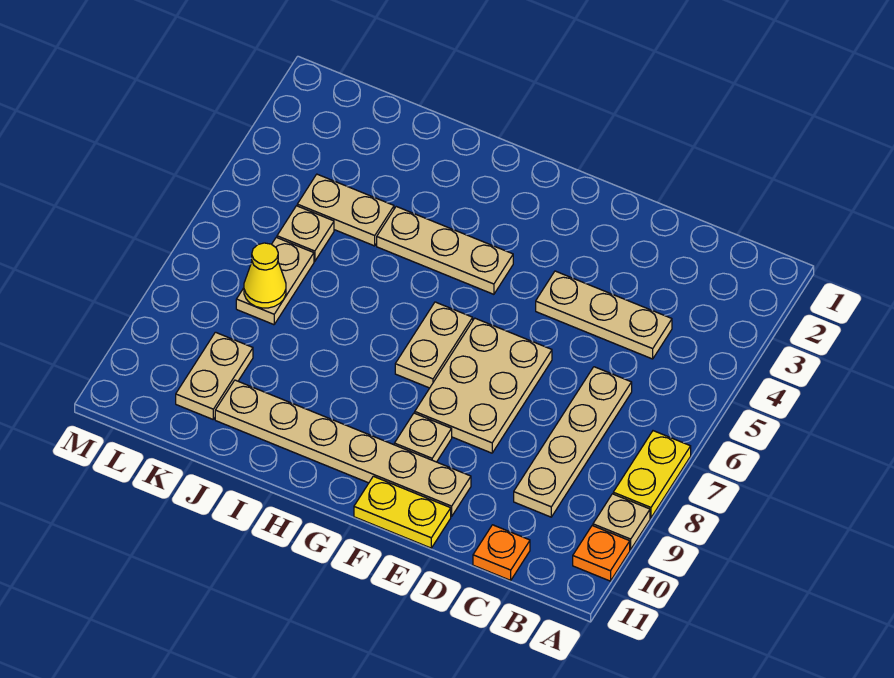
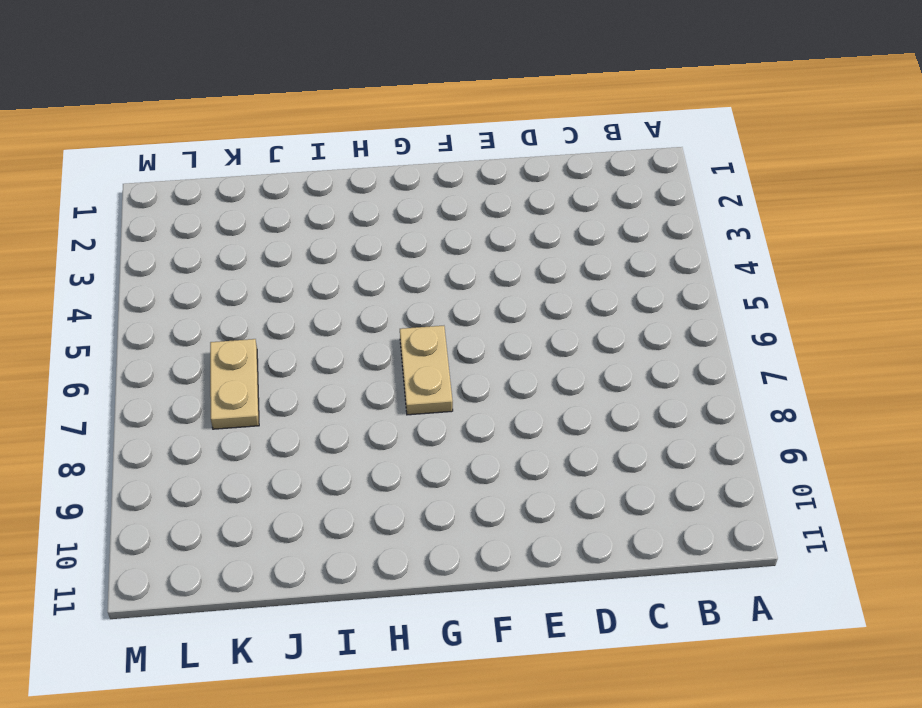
none -> yellow 1x2 plate [613,431,691,518]
none -> tan 1x1 plate [593,494,650,549]
none -> orange 1x1 plate [573,526,630,581]

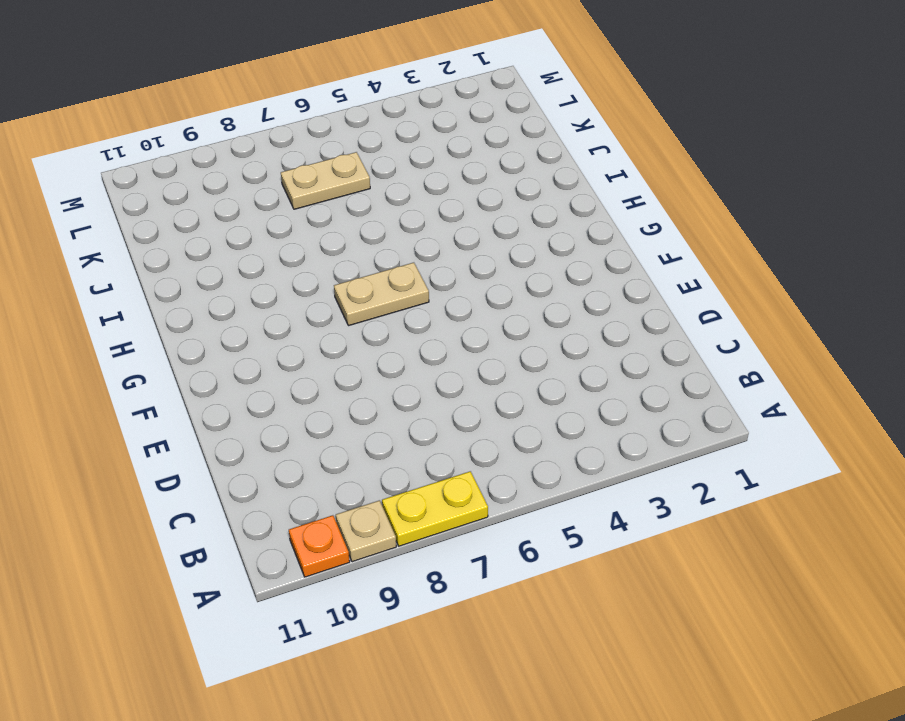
none -> tan 1x3 plate [536,271,672,359]
none -> tan 1x4 plate [514,367,632,517]
none -> orange 1x1 plate [473,525,530,580]

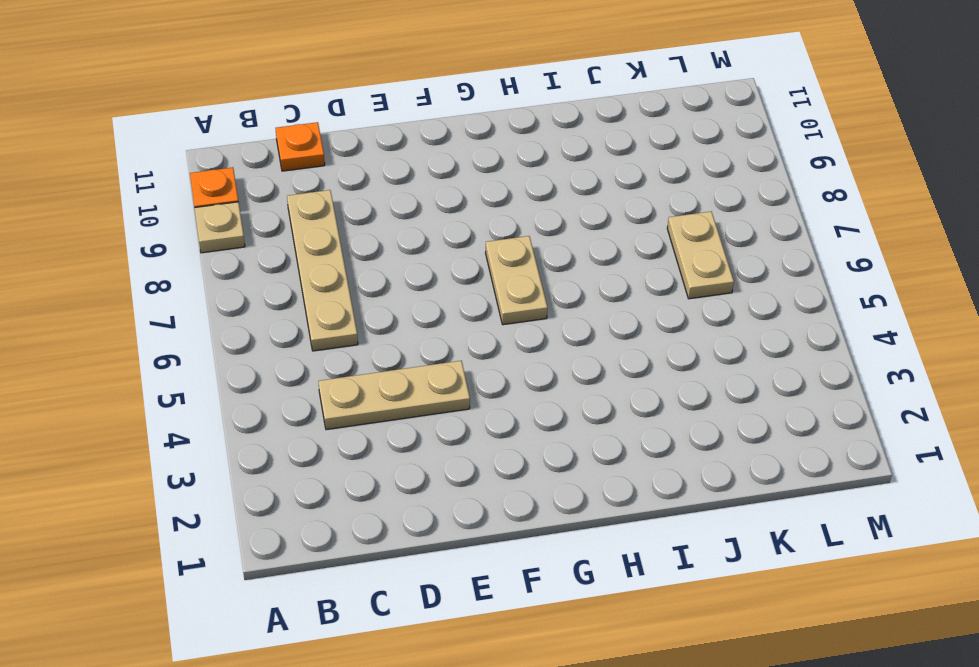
none -> yellow 1x2 plate [613,431,691,518]
none -> tan 2x3 plate [415,318,552,453]
none -> tan 1x6 plate [215,380,471,516]

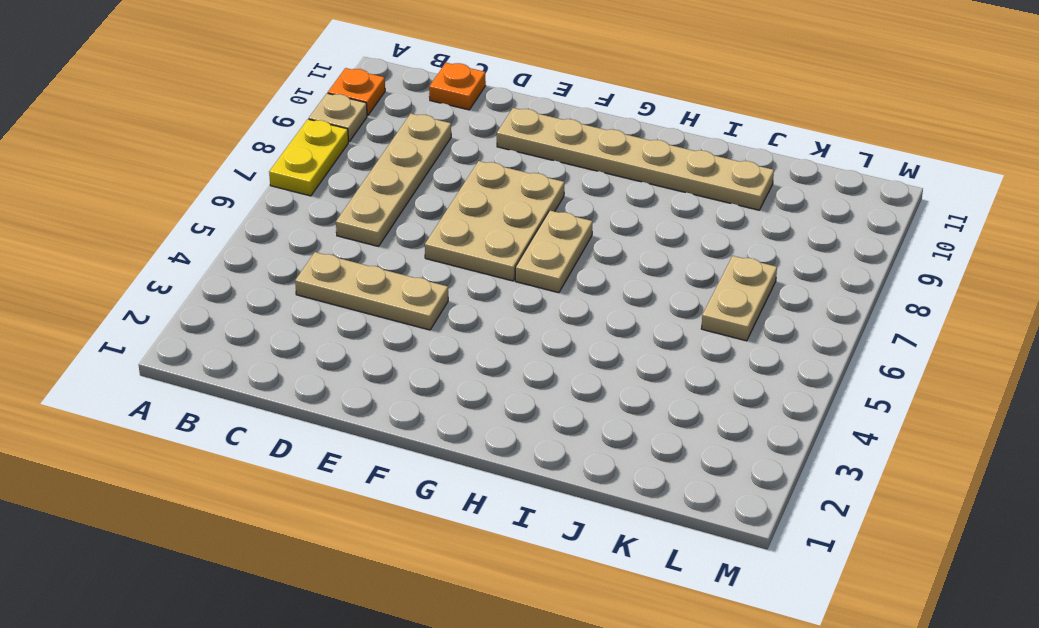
none -> yellow 1x2 plate [354,476,451,548]
none -> tan 1x1 plate [394,413,452,462]
none -> tan 1x3 plate [377,207,513,294]

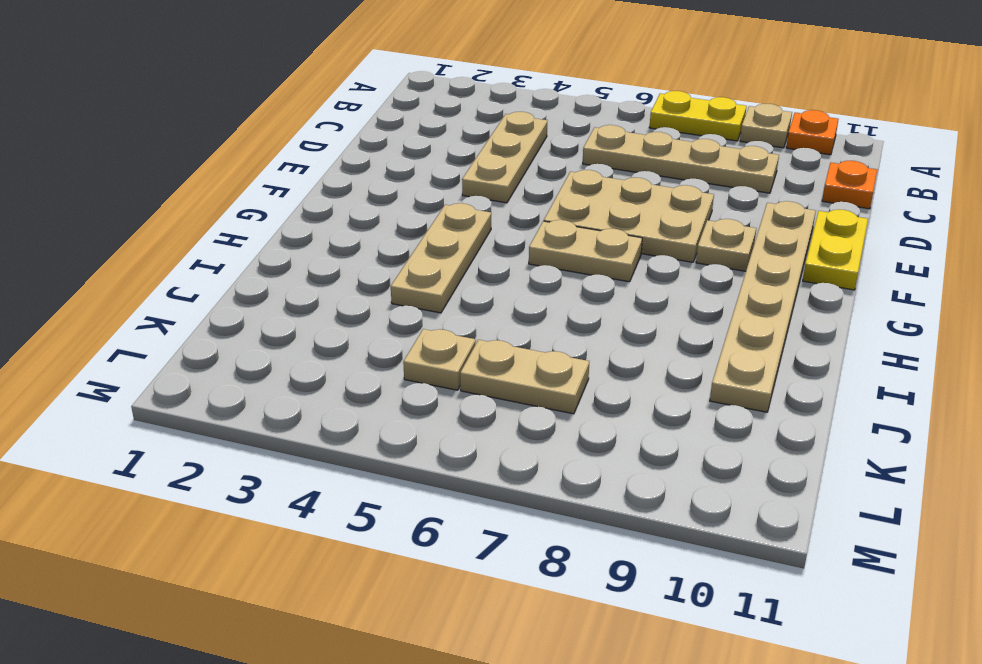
none -> tan 1x2 plate [297,174,394,246]
none -> tan 1x2 plate [176,332,253,419]
none -> yellow 1x1 cone [244,243,286,308]

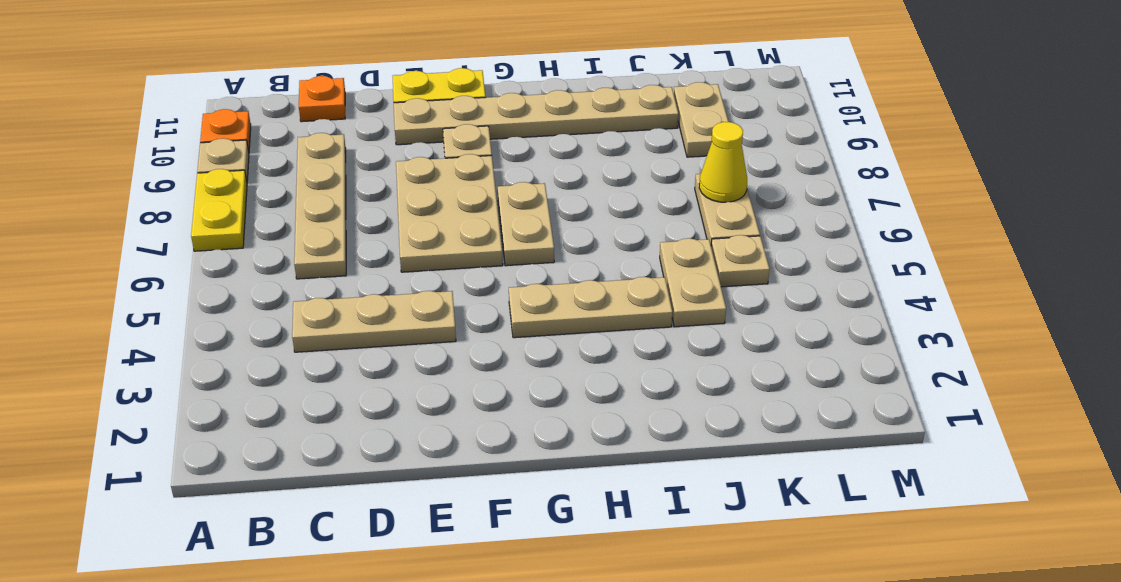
tan 1x2 plate [660,238,726,327] -> tan 1x2 plate turned to [297,174,394,246]

